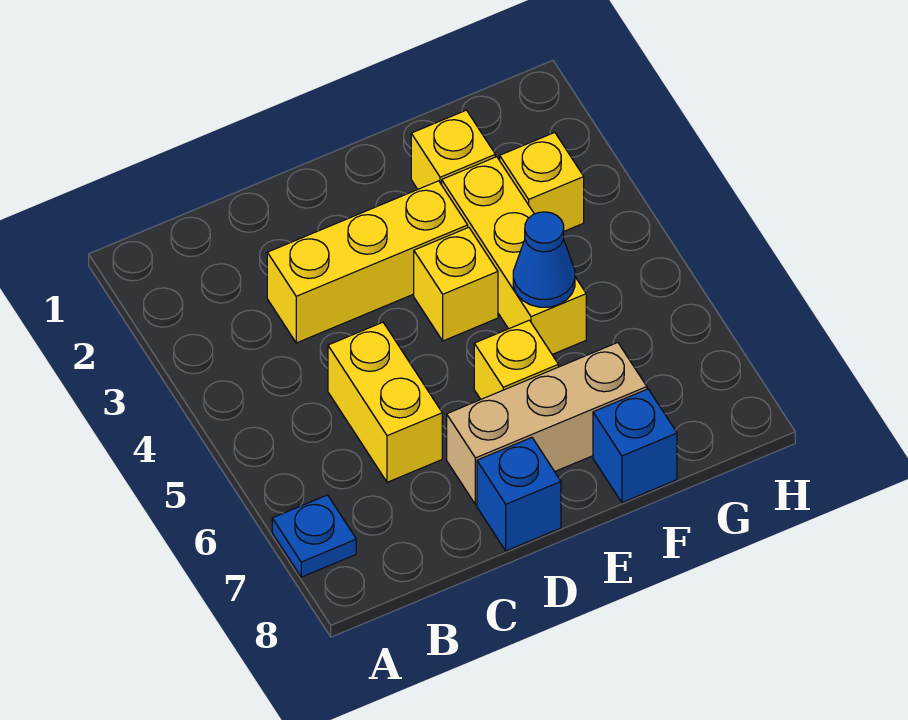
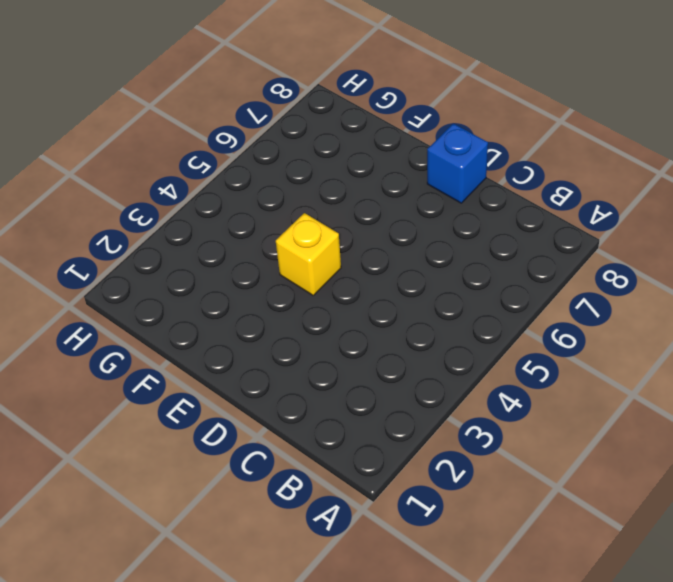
none -> blue 1x1 plate [272,495,356,577]
none -> yellow 1x3 brick [267,181,468,343]
none -> yellow 1x2 brick [328,322,442,482]

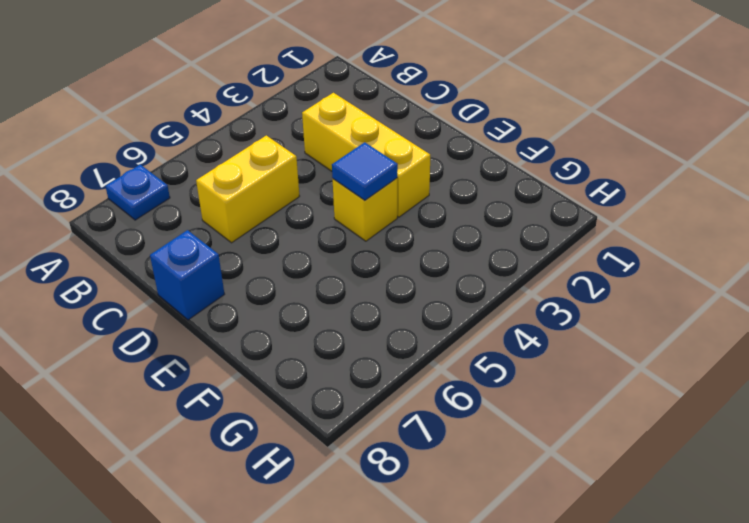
blue 1x1 tile [332,142,398,200] -> none
none -> tan 1x3 brick [447,343,647,505]
none -> yellow 1x1 brick [474,320,558,399]
none -> yellow 1x1 brick [411,110,495,189]

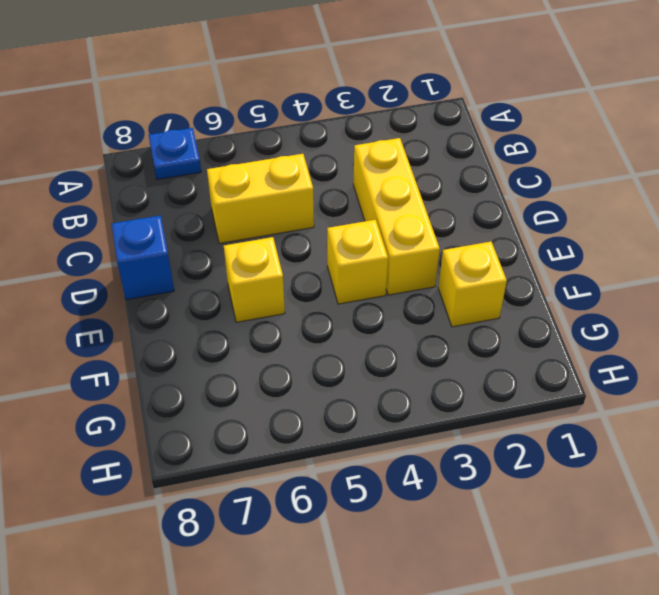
none -> tan 1x3 brick [447,343,647,505]
none -> yellow 1x3 brick [442,157,586,354]
none -> blue 1x1 brick [593,389,677,502]

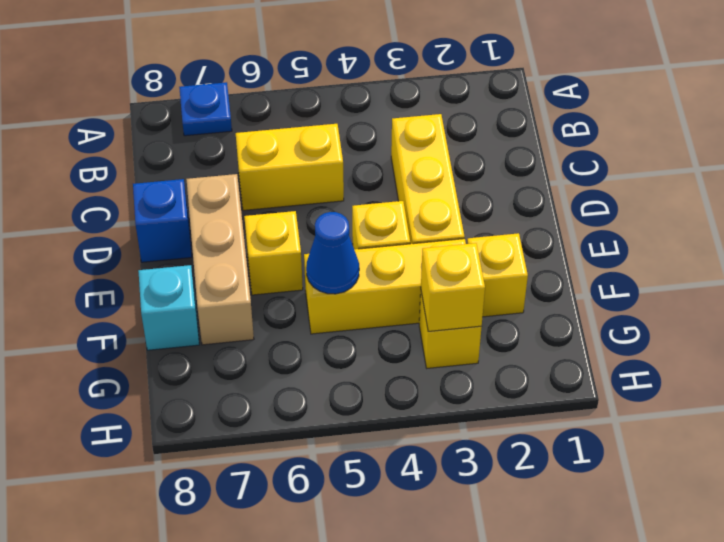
cyan 1x1 brick [138,265,199,350] -> blue 1x1 brick [593,389,677,502]
yellow 1x1 brick [421,243,485,331] -> none

